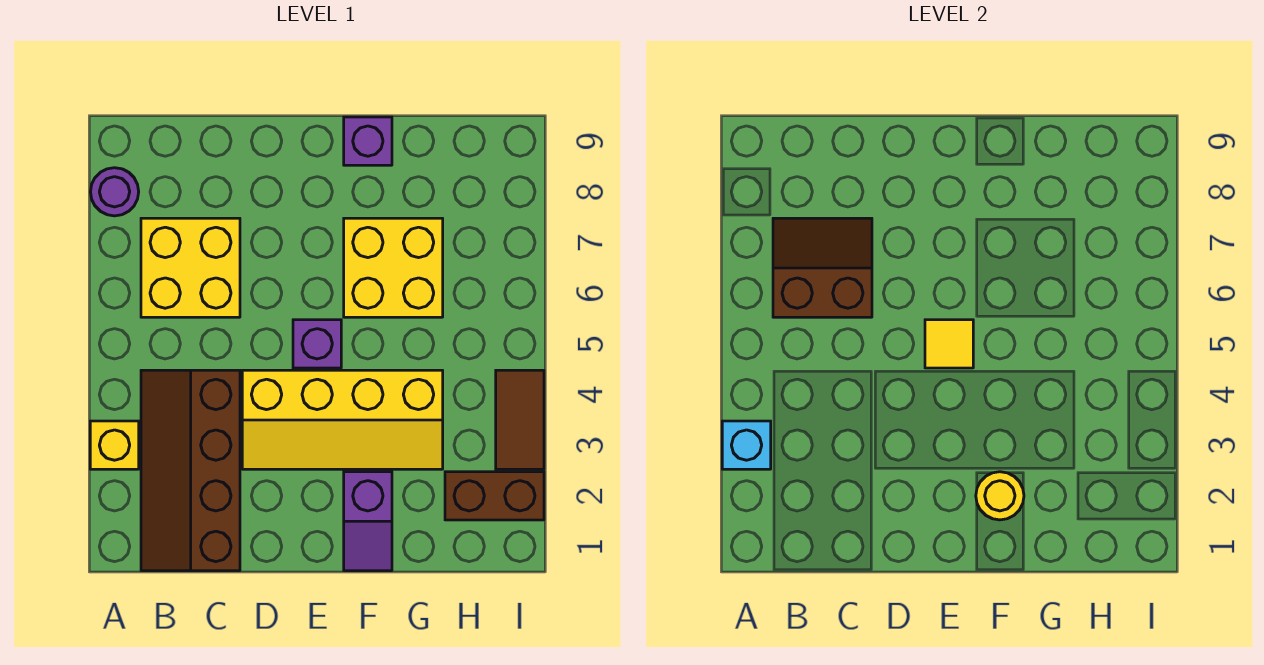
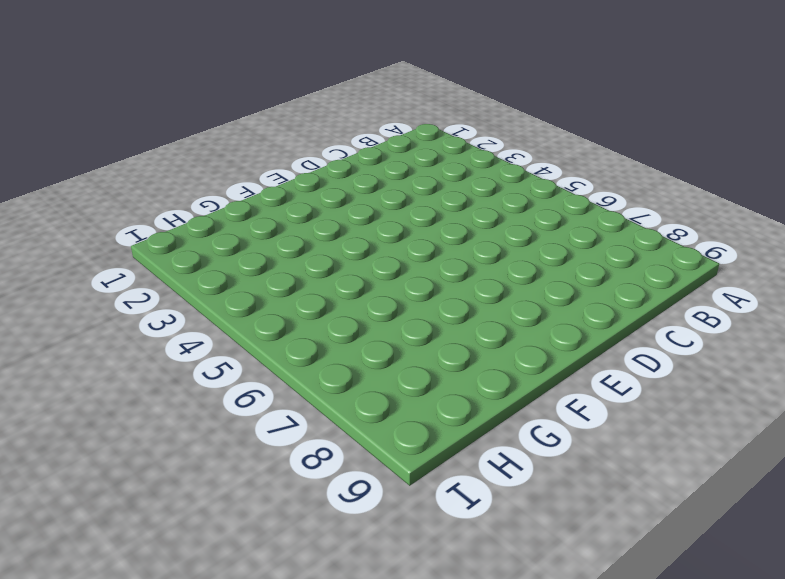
none -> yellow 1x1 brick [90,421,139,469]
none -> purple 1x1 round brick [91,168,139,216]
none -> brown 2x4 slope [141,370,240,571]

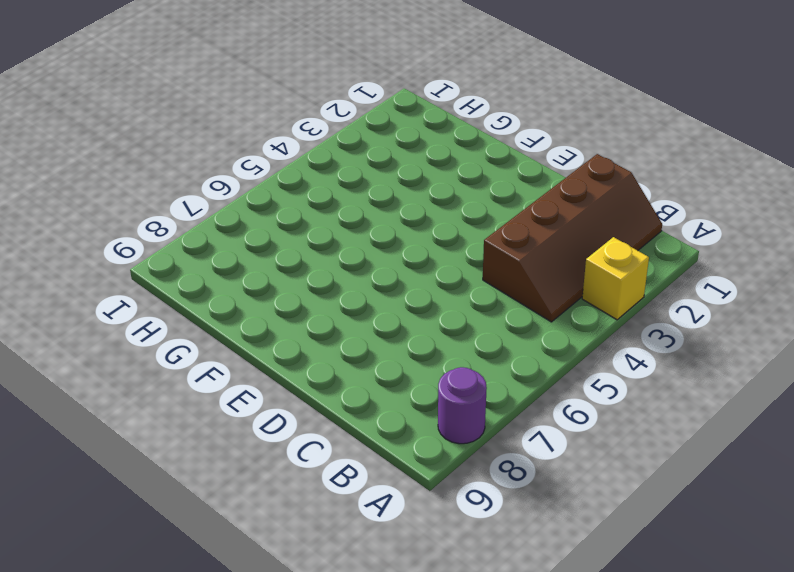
none -> yellow 2x2 brick [141,218,240,317]
none -> yellow 2x4 slope [242,370,443,469]
none -> purple 1x1 brick [293,320,341,368]

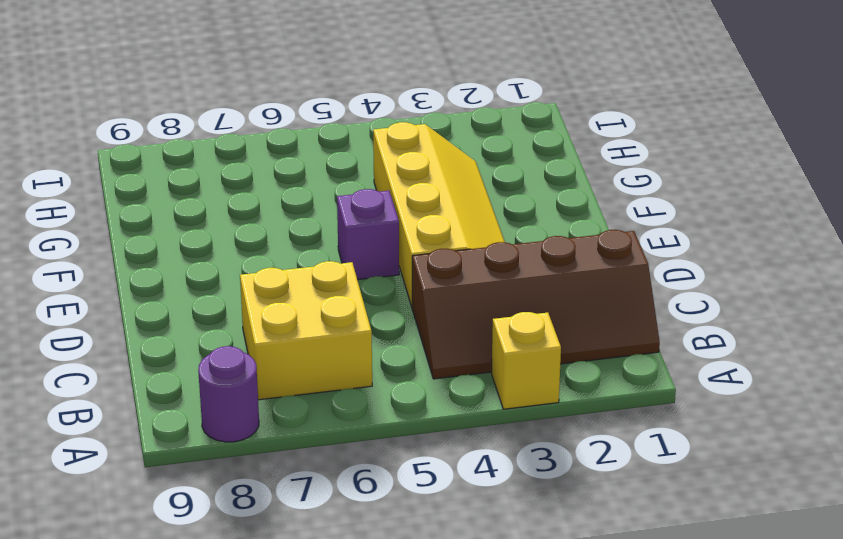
none -> purple 1x2 slope [344,472,392,571]
none -> yellow 2x2 brick [344,218,443,317]
none -> purple 1x1 brick [344,117,392,165]

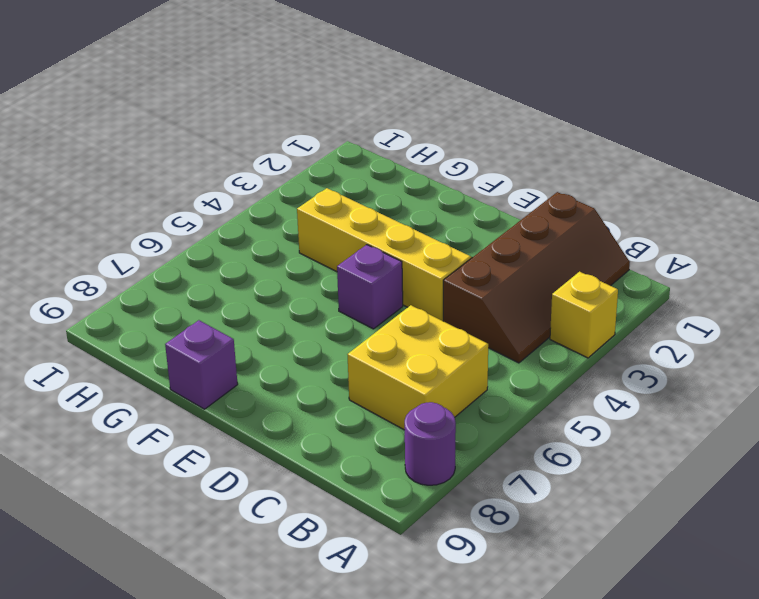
none -> purple 1x2 slope [344,472,392,571]
none -> yellow 2x2 brick [344,218,443,317]
none -> brown 1x2 brick [445,472,544,520]

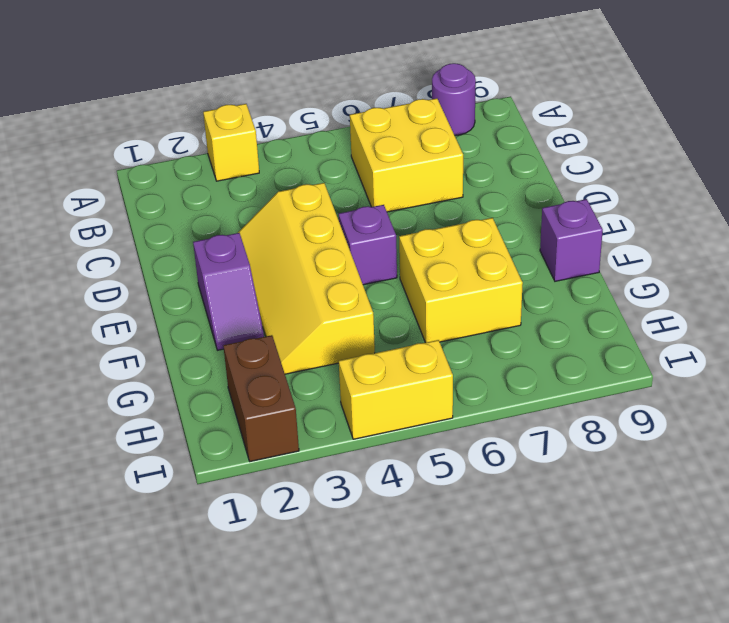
purple 1x2 slope [193,233,264,350] -> purple 1x2 slope turned to [344,472,392,571]
yellow 1x2 brick [339,340,453,439] -> brown 1x2 tile [496,370,544,469]
none -> brown 2x4 slope [141,370,240,571]
none -> cyan 1x1 brick [722,421,771,469]
none -> brown 2x2 slope [773,218,872,317]

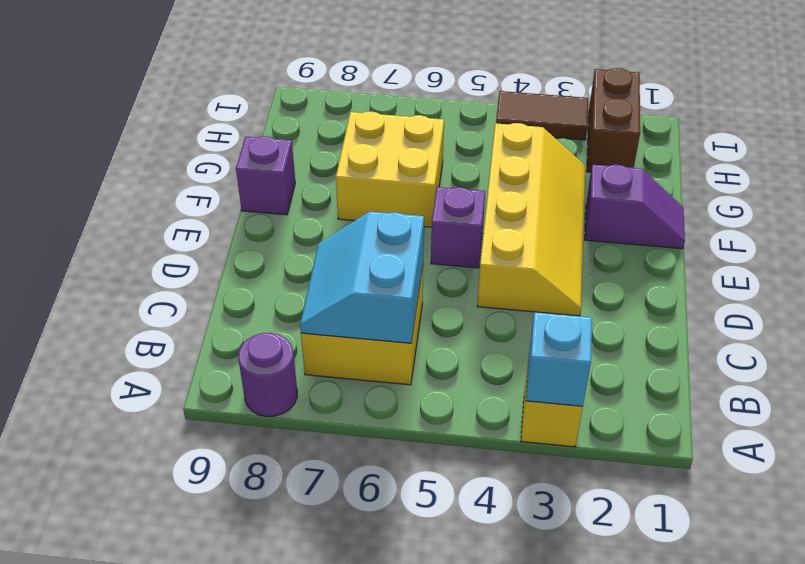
cyan 2x2 slope [300,212,424,343] -> brown 2x2 slope [773,218,872,317]
none -> brown 2x4 slope [141,370,240,571]
none -> yellow 1x1 tile [925,320,973,368]
none -> yellow 1x1 round brick [976,472,1024,520]

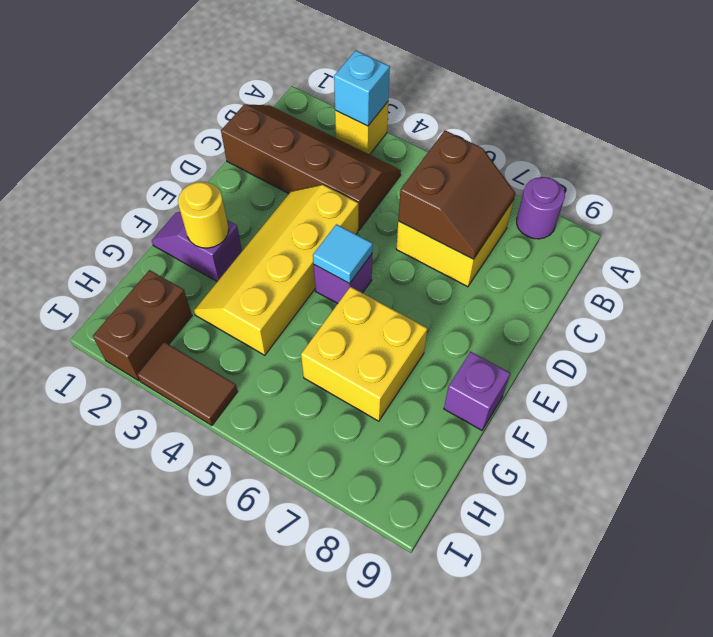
cyan 1x1 tile [313,224,373,284] -> yellow 1x1 tile [925,320,973,368]

